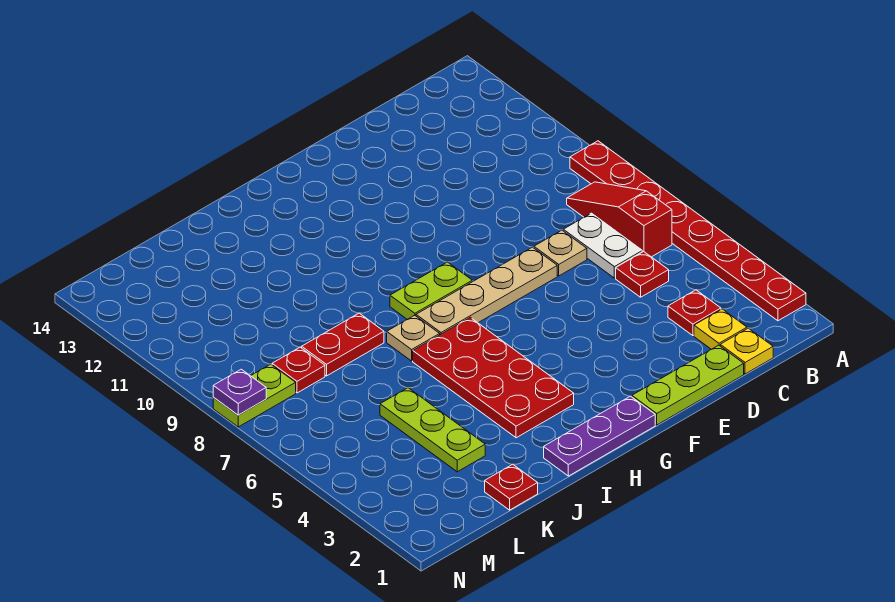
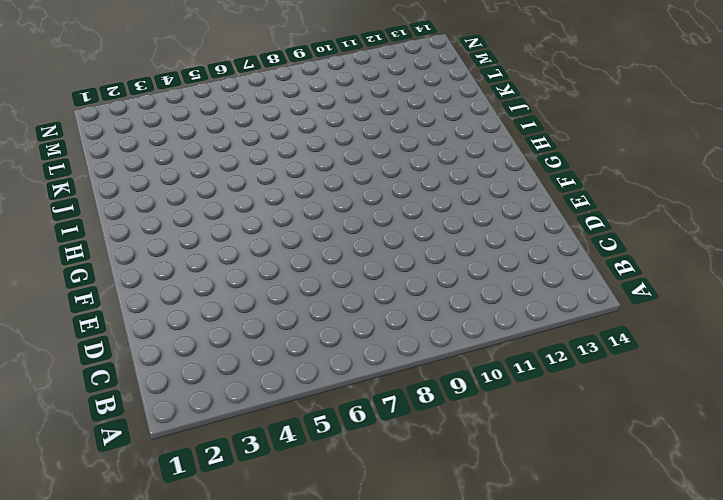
none -> red 1x8 plate [570,141,806,321]
none -> red 1x3 slope [567,182,672,257]
none -> yellow 1x1 plate [720,328,773,374]

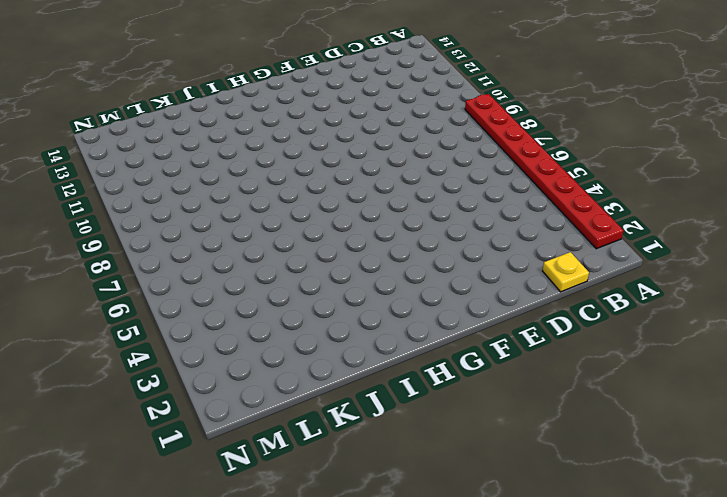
none -> red 1x3 slope [567,182,672,257]
none -> yellow 1x1 plate [694,309,747,349]
none -> red 1x1 plate [668,290,721,336]

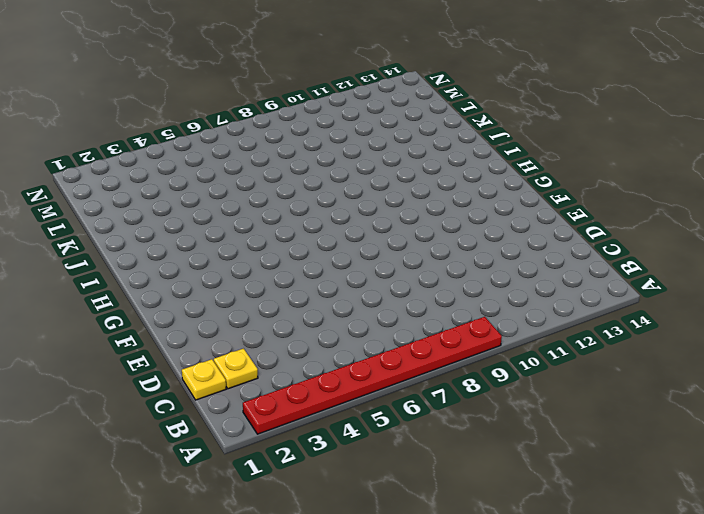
none -> red 1x3 slope [567,182,672,257]
none -> red 1x1 plate [668,290,721,336]
none -> red 1x1 plate [616,252,669,297]

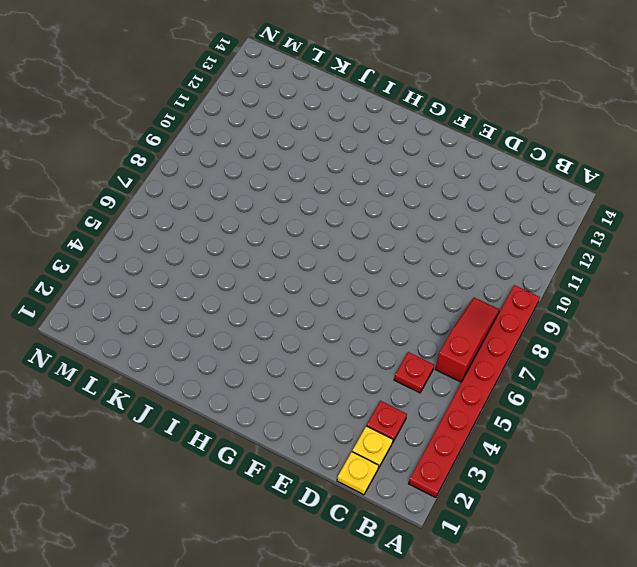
none -> white 1x2 plate [563,213,642,278]
none -> lime 1x3 plate [632,345,744,425]
none -> tan 1x1 plate [534,230,587,276]

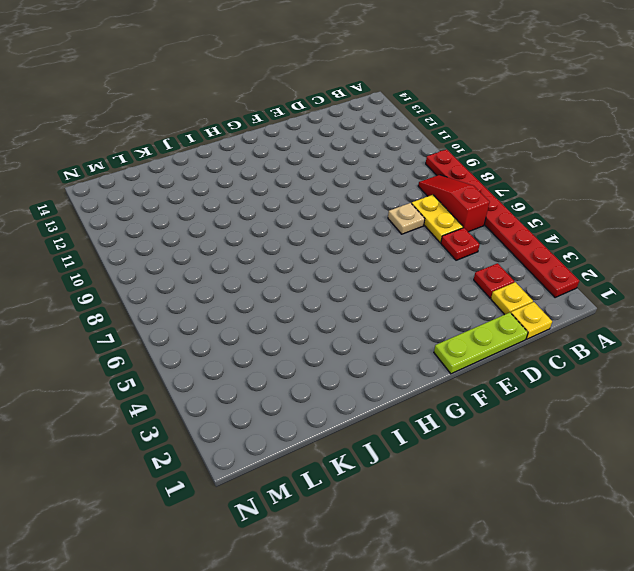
yellow 1x2 plate [412,195,463,243] -> white 1x2 plate [563,213,642,278]
none -> tan 1x4 plate [416,247,557,335]
none -> purple 1x3 plate [544,396,655,476]
none -> lime 1x2 plate [390,262,472,319]

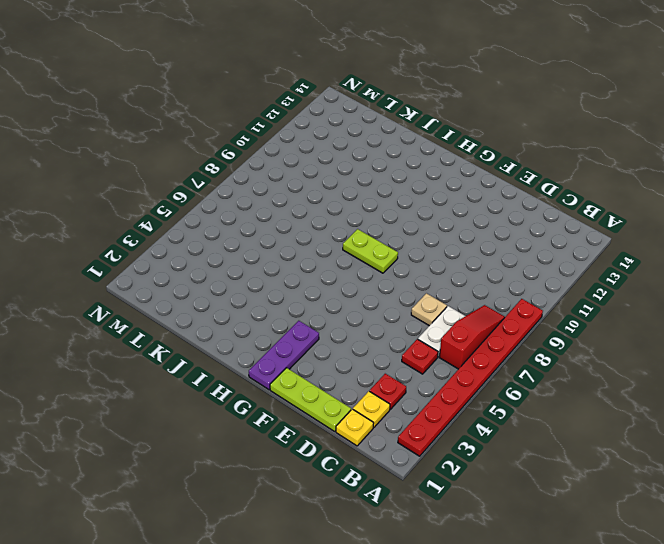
purple 1x3 plate [249,321,319,390] -> purple 1x3 plate turned to [544,396,655,476]
none -> tan 1x4 plate [416,247,557,335]
none -> red 2x4 plate [413,317,574,438]
none -> tan 1x1 plate [387,315,440,361]

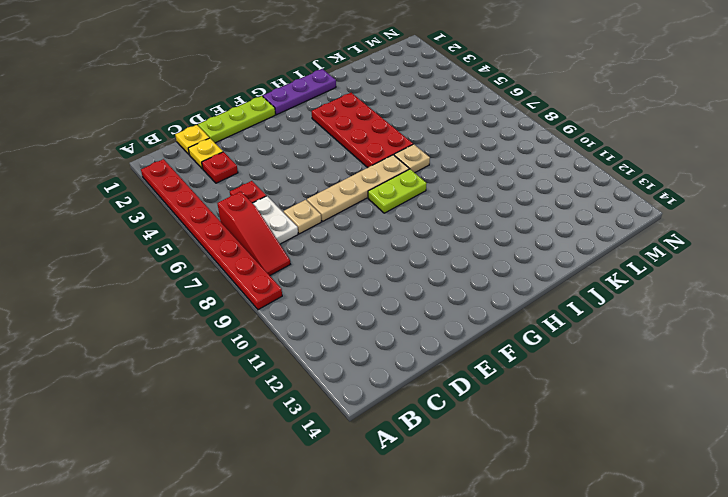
none -> red 1x2 plate [302,313,384,376]
none -> red 1x1 plate [485,464,538,510]
none -> lime 1x3 plate [380,388,485,472]

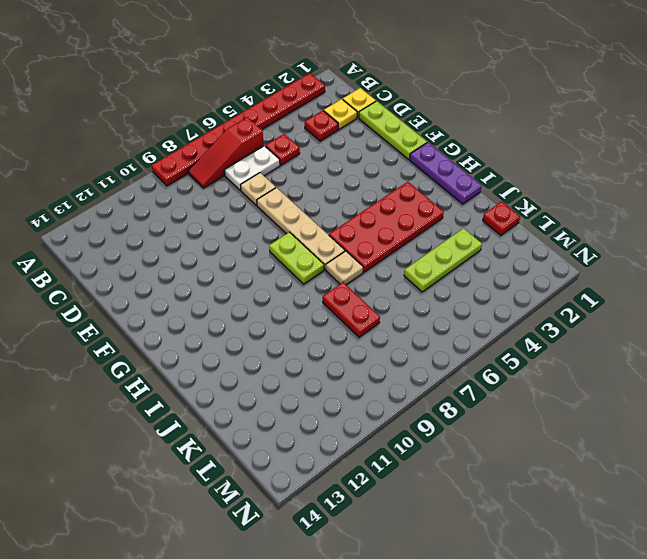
none -> red 1x1 plate [272,347,325,393]
none -> lime 1x2 plate [213,364,296,427]
none -> purple 1x1 plate [213,369,266,415]

